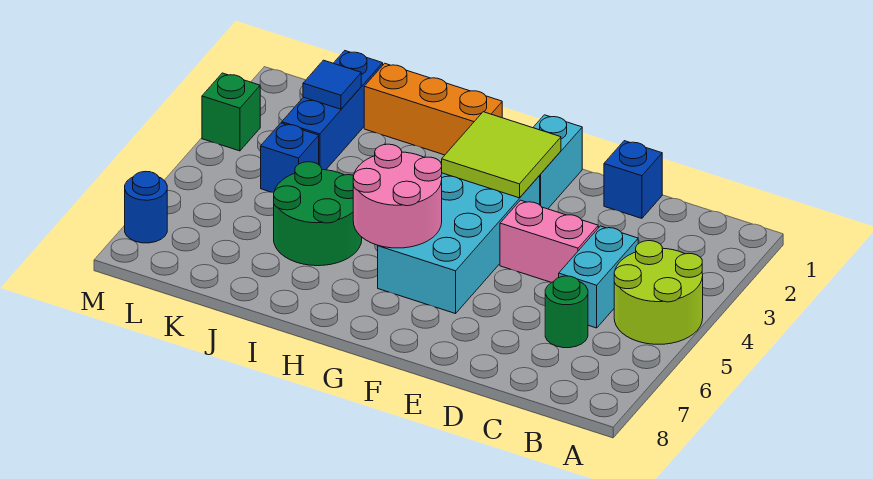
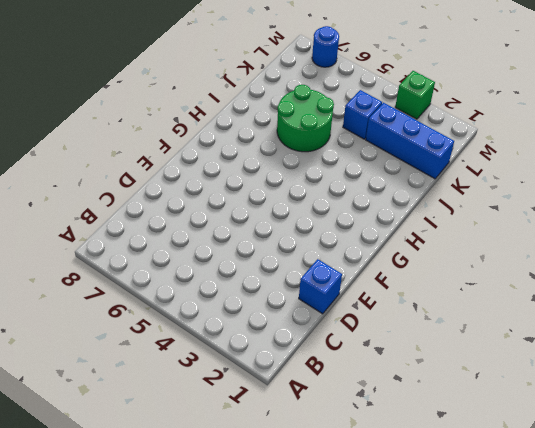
none -> lime 2x2 round brick [614,241,703,344]
none -> cyan 1x2 brick [559,226,638,328]
none -> green 1x1 round brick [545,276,588,348]

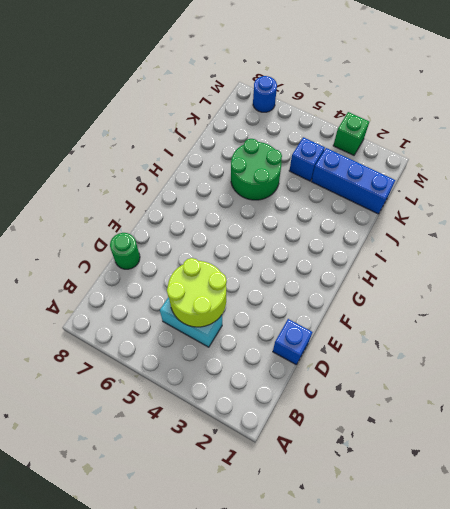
lime 2x2 round brick [167,258,227,327] -> lime 2x2 round brick moved to [614,241,703,344]
green 1x1 round brick [110,233,140,269] -> green 1x1 round brick moved to [545,276,588,348]
none -> pink 1x2 brick [500,200,598,283]
none -> cyan 1x2 brick [533,115,582,209]
none -> cyan 2x4 brick [378,173,540,314]

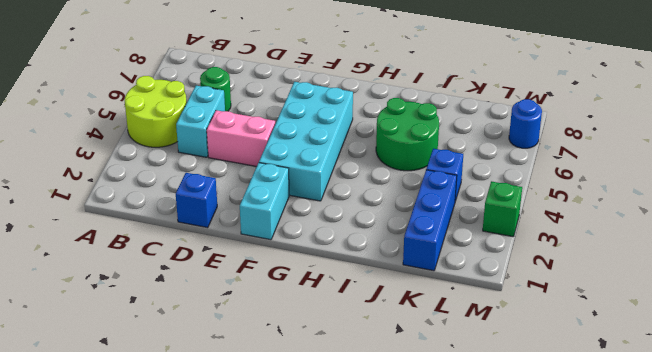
none -> orange 1x3 brick [364,63,502,155]
none -> lime 2x2 tile [442,112,561,198]
none -> pink 2x2 round brick [353,144,442,248]

